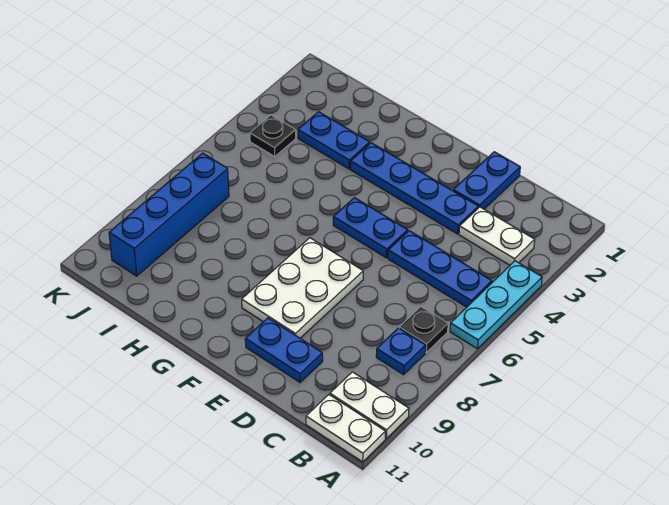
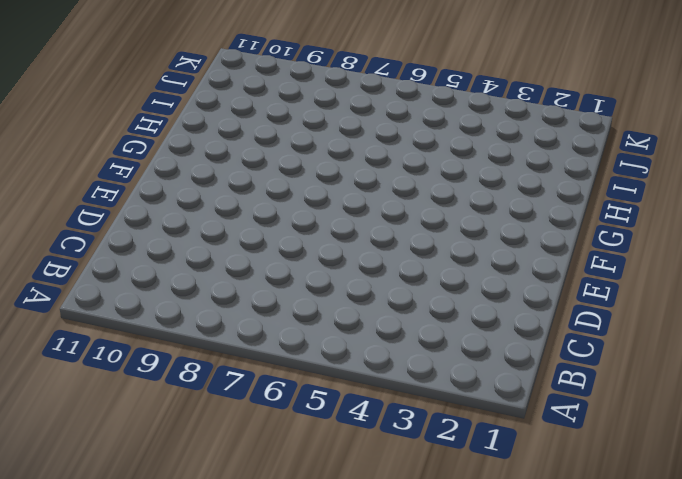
none -> cyan 1x3 plate [450,261,542,349]
none -> white 1x2 plate [330,372,409,438]
none -> white 1x2 plate [306,395,386,462]

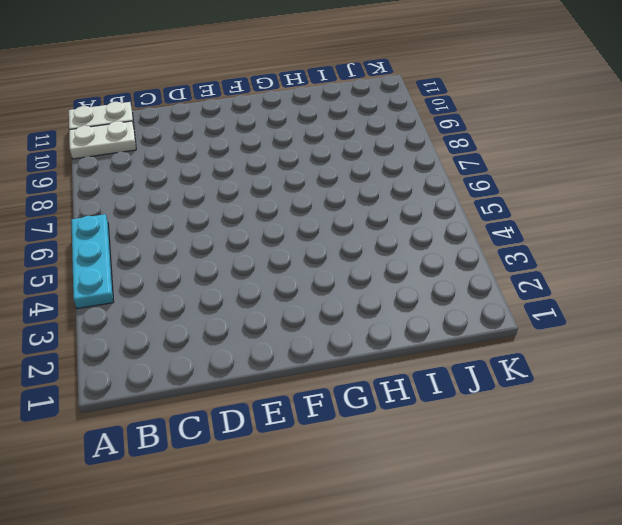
none -> white 1x2 plate [459,207,535,265]
none -> blue 1x3 plate [388,231,492,307]
none -> black 1x1 plate [399,307,448,352]

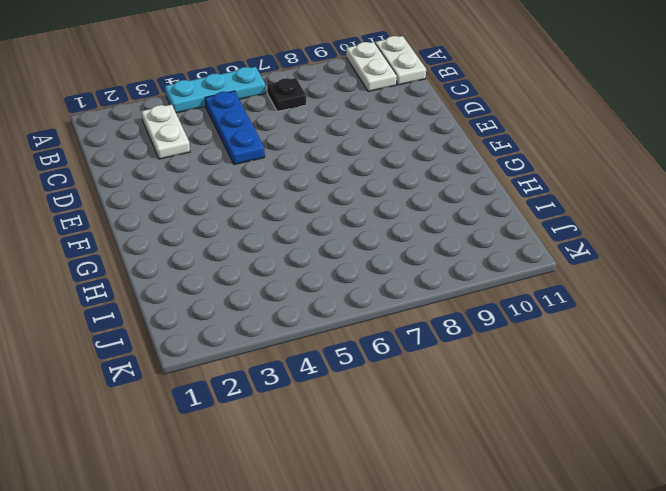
none -> blue 1x1 plate [376,328,426,375]
none -> blue 1x2 plate [453,152,520,209]
none -> blue 1x4 plate [350,143,478,234]

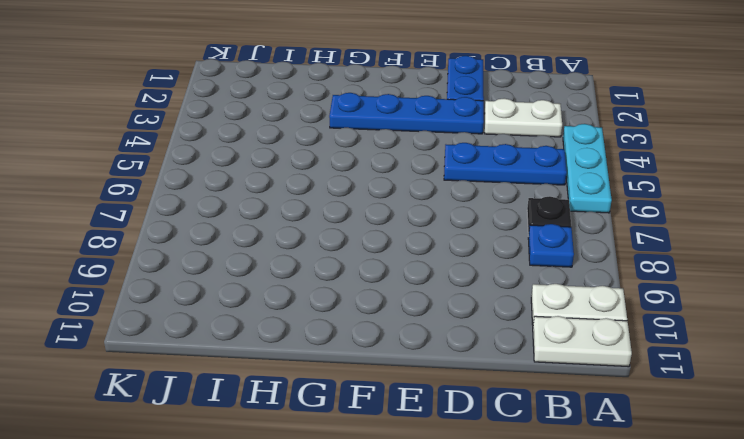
none -> blue 1x2 plate [245,318,323,382]
none -> blue 1x2 plate [333,198,408,258]
none -> white 2x3 plate [242,238,363,338]

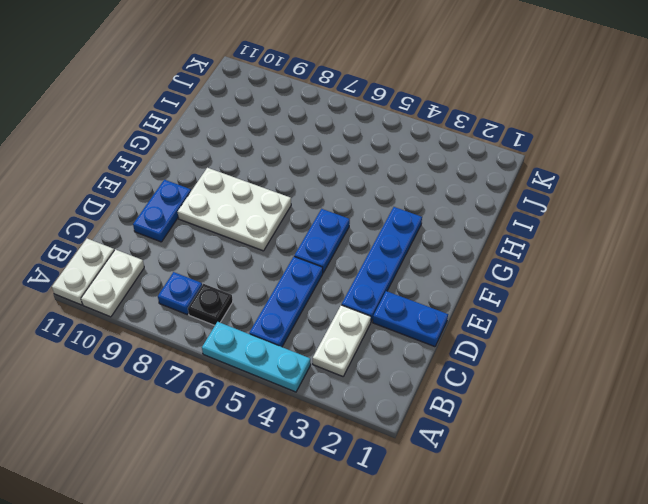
none -> blue 1x2 plate [298,112,370,169]
none -> black 1x1 plate [250,115,296,157]
none -> blue 1x4 brick [109,153,229,276]

